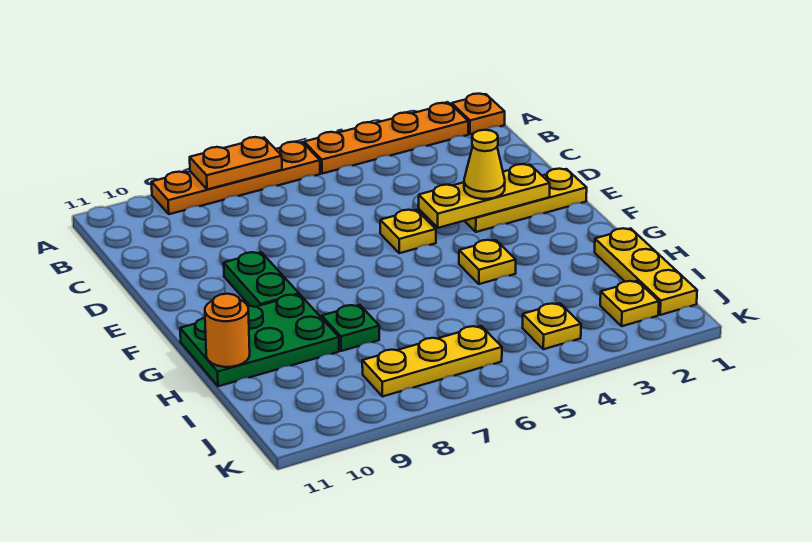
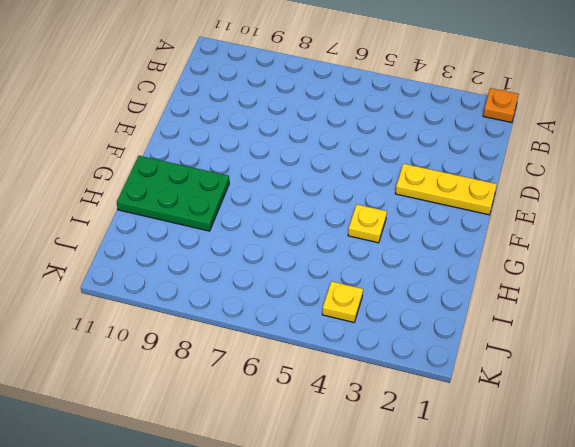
none -> orange 1x4 plate [304,103,468,174]
none -> orange 1x4 plate [151,142,320,214]
none -> yellow 1x1 plate [380,210,436,253]

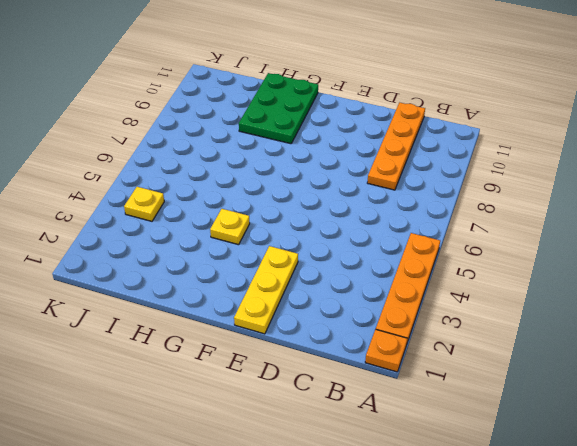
orange 1x4 plate [367,103,425,190] -> orange 1x4 plate moved to [151,142,320,214]
none -> yellow 1x1 plate [380,210,436,253]
none -> green 1x2 plate [224,252,299,307]
none -> yellow 1x3 plate [595,228,697,315]

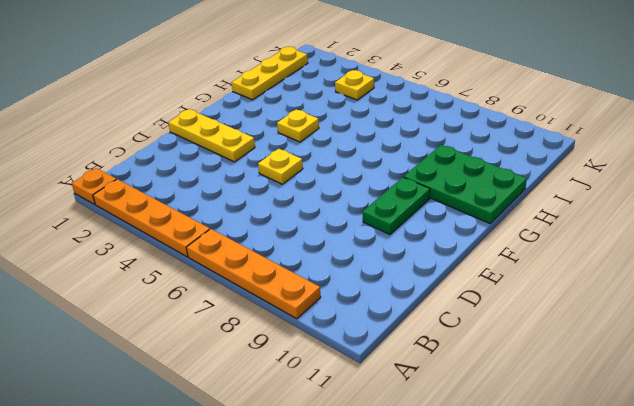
none -> green 1x1 plate [322,305,379,351]
none -> yellow 1x1 plate [600,281,659,326]
none -> yellow 1x3 plate [362,326,502,397]

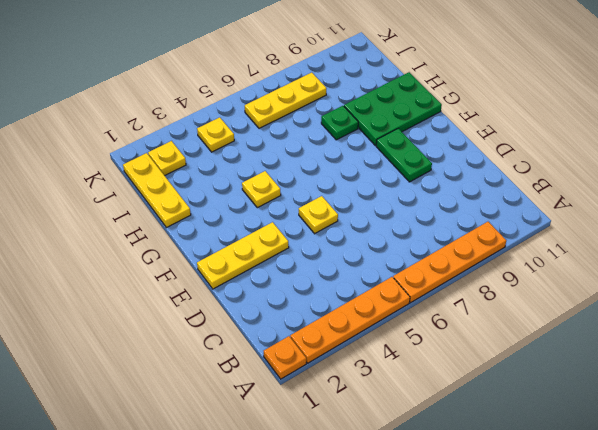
none -> orange 1x2 plate [190,137,282,189]
none -> yellow 1x3 plate [419,164,550,228]
none -> orange 1x1 round brick [205,294,250,367]

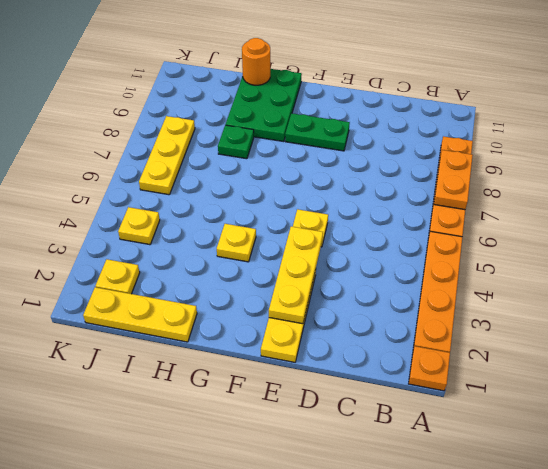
none -> yellow 1x1 cone [464,130,505,199]

